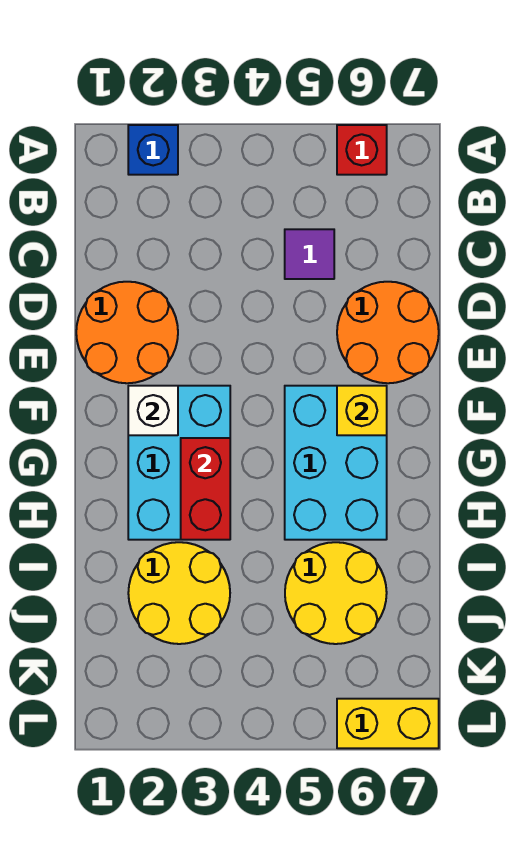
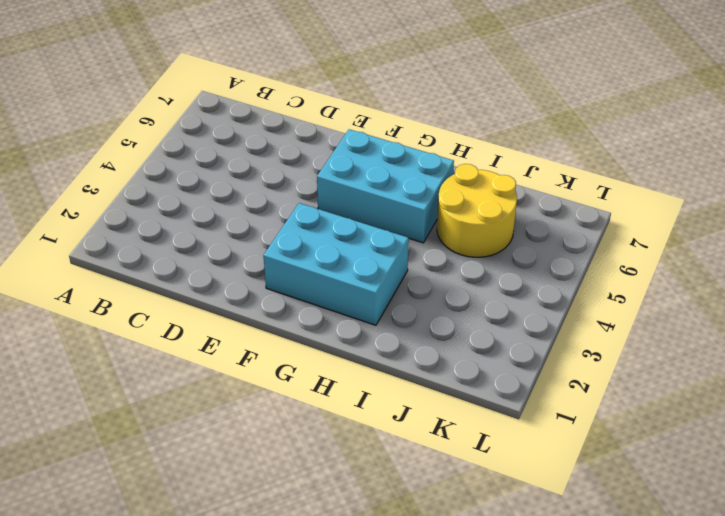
none -> blue 1x1 brick [128,125,178,175]
none -> red 1x1 brick [337,125,387,175]
none -> purple 1x1 tile [285,229,334,279]

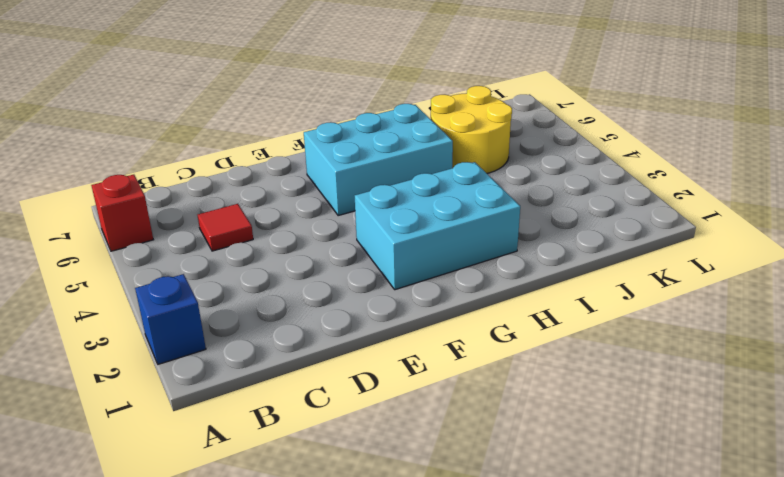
red 1x1 tile [198,204,253,251] -> purple 1x1 tile [285,229,334,279]
none -> orange 2x2 round brick [76,282,178,383]
none -> orange 2x2 round brick [337,282,439,383]
none -> yellow 2x2 round brick [128,542,230,644]

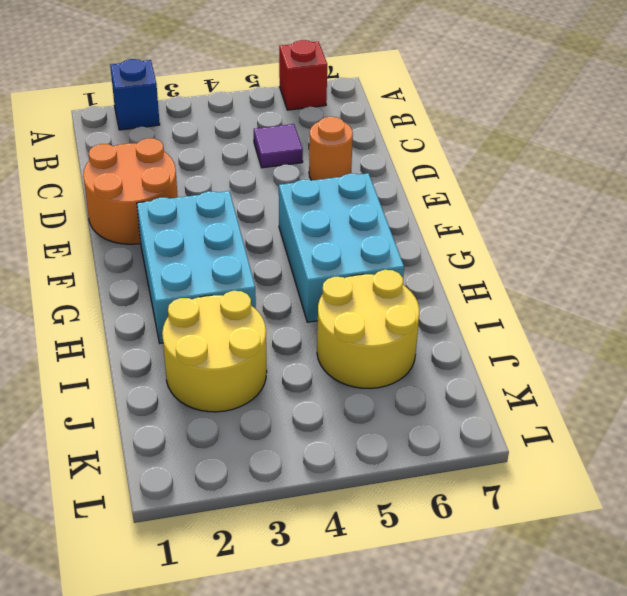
orange 1x1 round brick [309,117,353,180] -> orange 2x2 round brick [337,282,439,383]
none -> yellow 1x2 brick [337,699,439,748]
none -> white 1x1 brick [128,386,178,435]
none -> yellow 1x1 brick [337,386,387,435]

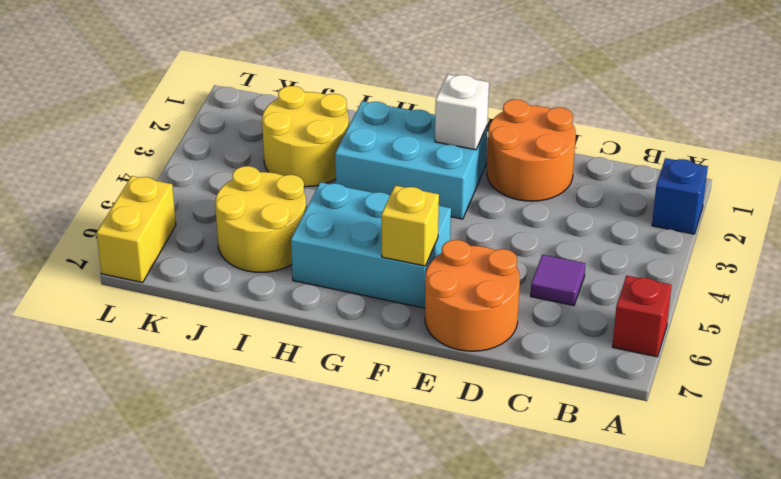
none -> red 1x2 brick [181,438,230,540]

